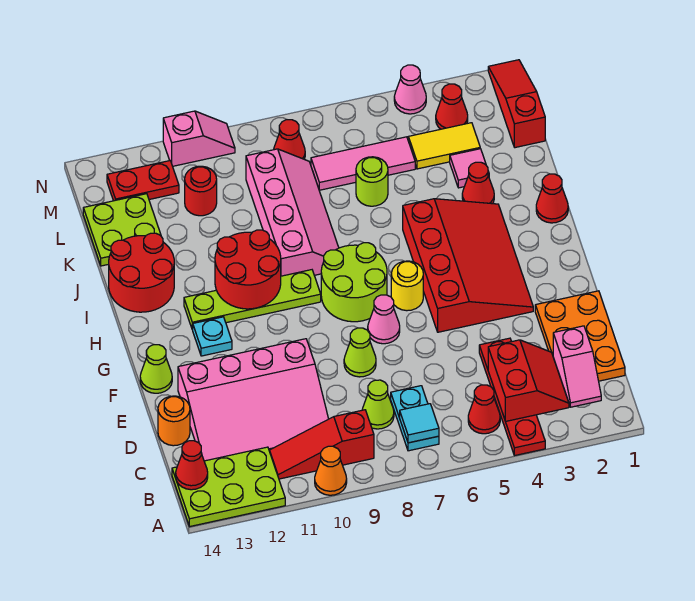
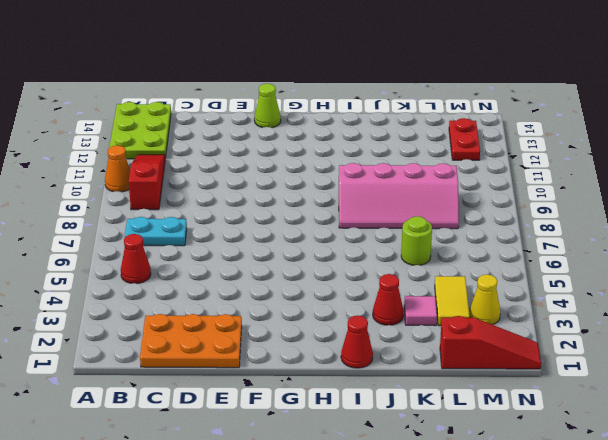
yellow 1x1 cone [469,274,500,325] -> red 1x1 cone [436,84,468,129]
none -> red 1x4 plate [479,338,545,456]
none -> lime 1x1 cone [362,380,394,429]
none -> pink 3x4 slope [178,339,328,461]
none -> orange 1x1 round brick [158,396,190,446]

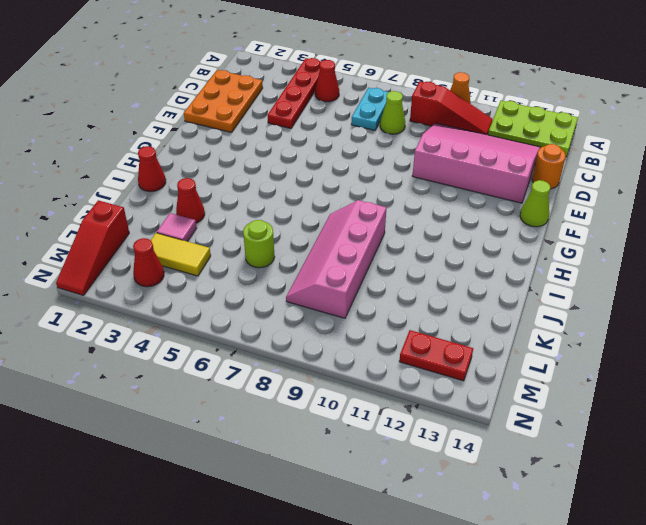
none -> lime 1x1 cone [344,328,376,377]
none -> red 3x4 slope [403,199,533,332]
none -> pink 1x1 cone [368,295,400,344]
none -> yellow 1x1 round brick [391,261,423,311]

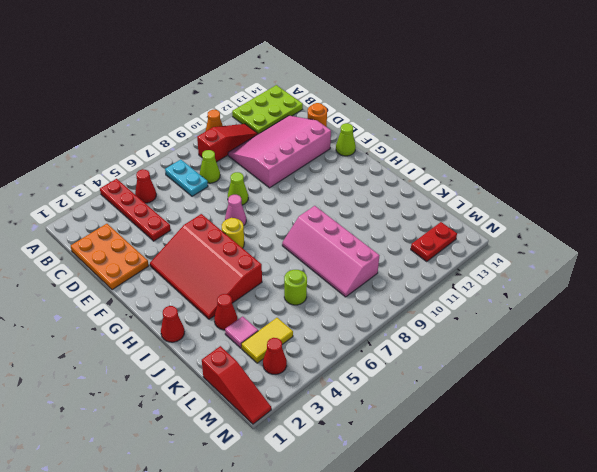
none -> lime 2x2 round brick [321,243,387,322]
none -> cyan 1x1 plate [193,317,232,356]
none -> lime 1x4 plate [184,270,321,330]
none -> red 2x2 round brick [109,233,174,312]

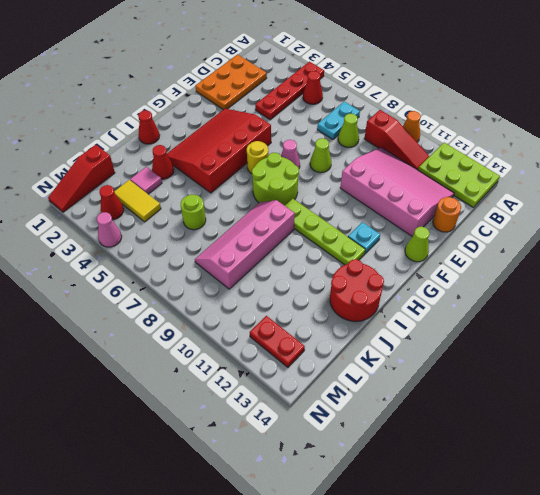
none -> lime 2x2 plate [83,194,161,266]
none -> pink 1x3 tile [311,137,415,190]
none -> red 1x1 round brick [185,166,217,216]
none -> red 1x1 cone [274,120,305,159]

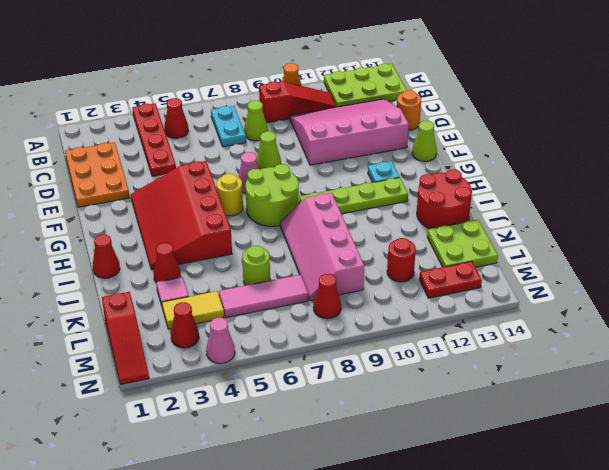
none -> pink 1x2 slope [163,111,235,166]
none -> pink 1x2 slope [553,326,601,407]
none -> red 2x2 slope [488,340,569,422]
none -> cyan 1x1 tile [400,404,439,443]

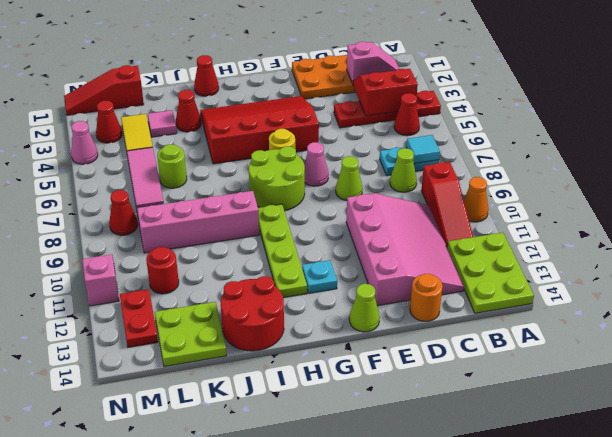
none -> red 1x1 cone [176,441,208,490]
none -> red 2x2 round brick [215,230,281,309]

